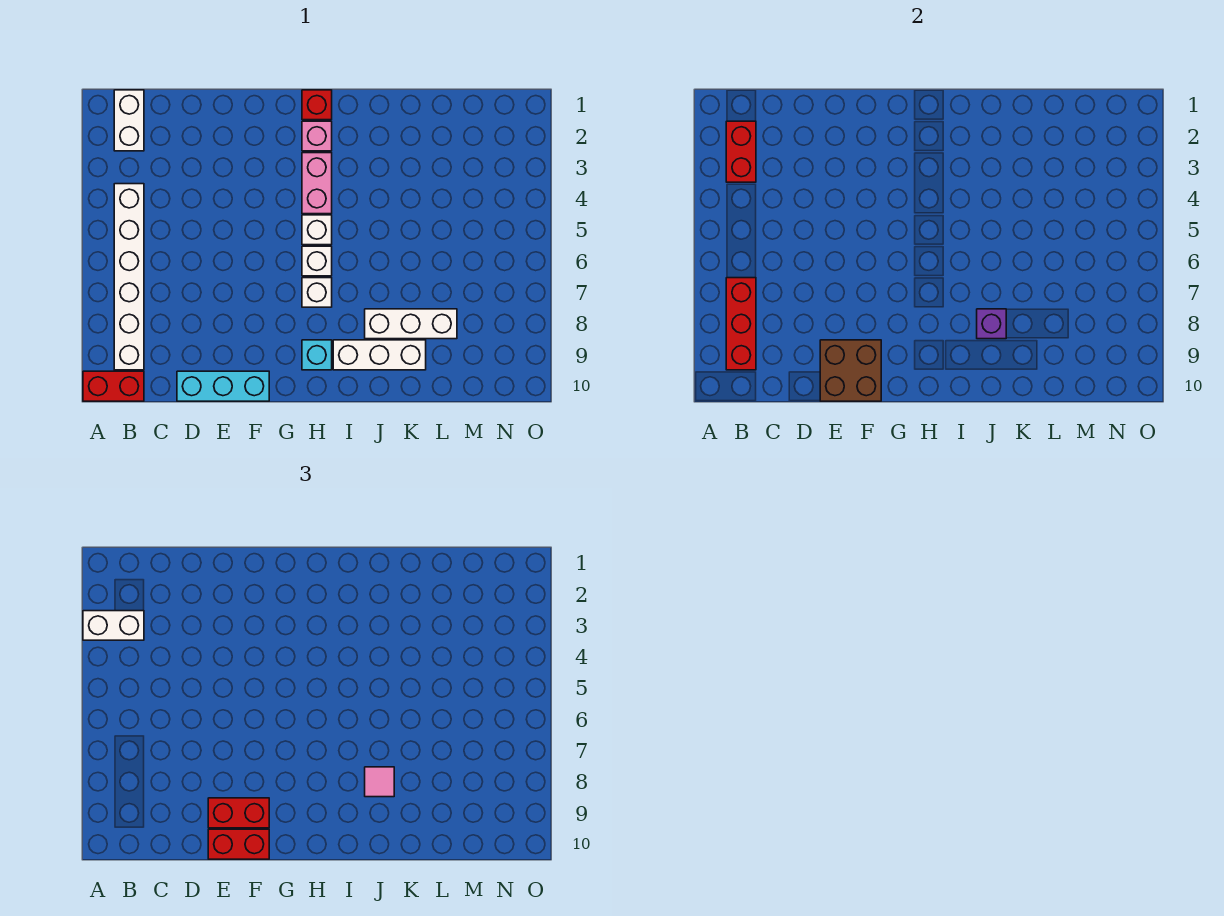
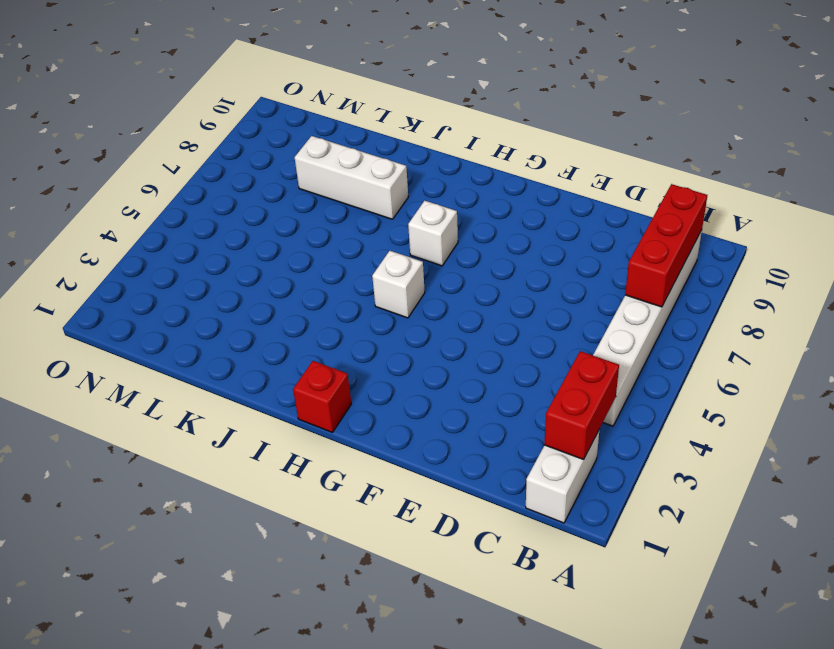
none -> red 1x2 brick [83,371,144,401]
none -> cyan 1x3 brick [177,371,269,401]
none -> pink 1x1 brick [302,121,332,151]

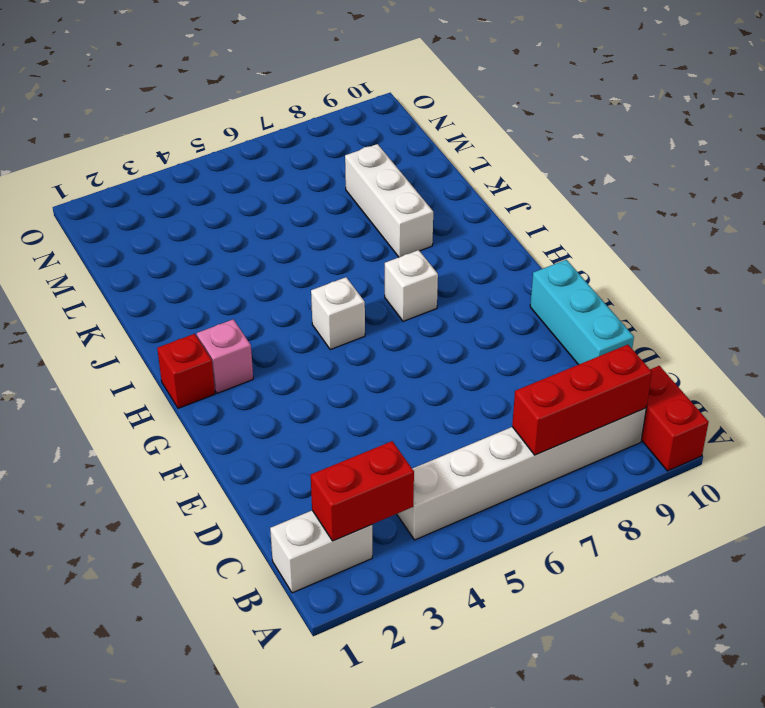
none -> pink 1x2 brick [302,153,332,214]
none -> white 1x1 brick [302,246,332,276]
none -> cyan 1x1 brick [302,340,332,370]

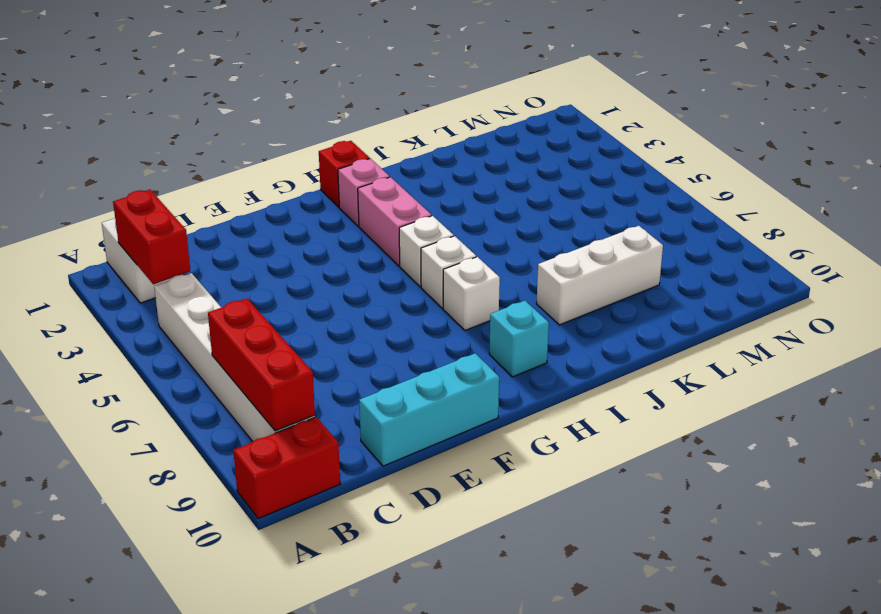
none -> white 1x3 brick [333,340,426,370]
none -> brown 2x2 brick [820,340,881,401]
none -> purple 1x1 brick [977,309,1006,339]

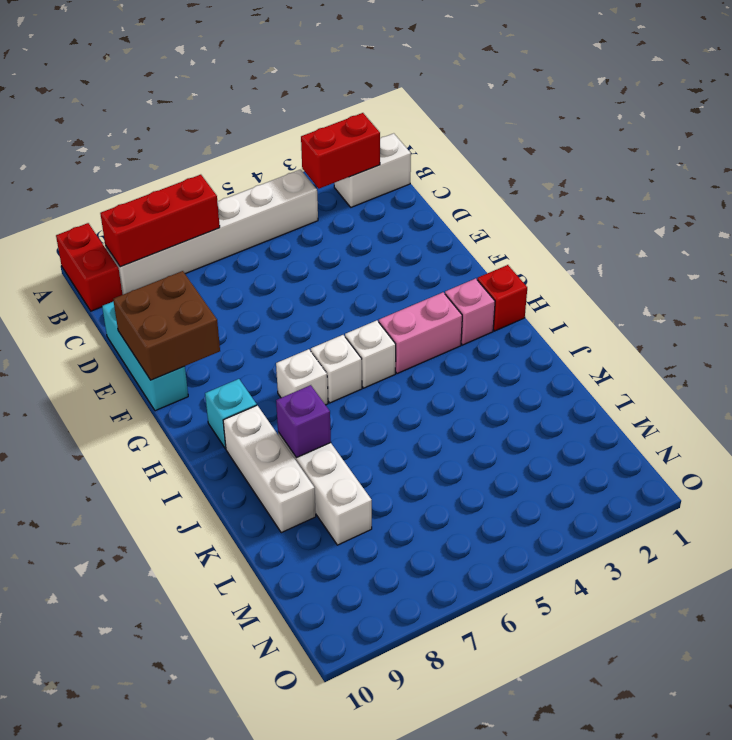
none -> white 1x2 brick [83,611,144,640]
none -> red 1x2 brick [208,798,269,828]
none -> red 1x2 brick [208,829,269,859]

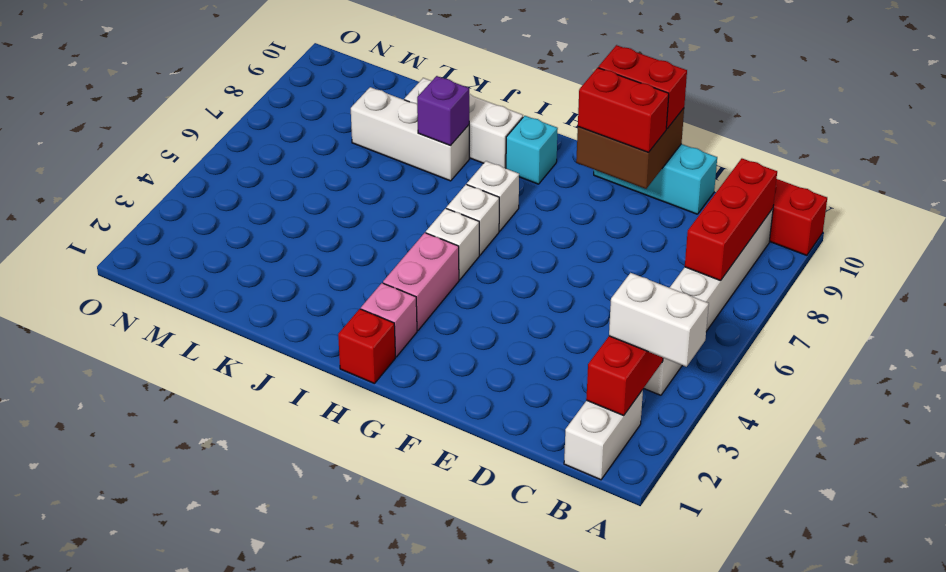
none -> pink 1x1 tile [365,767,394,797]

